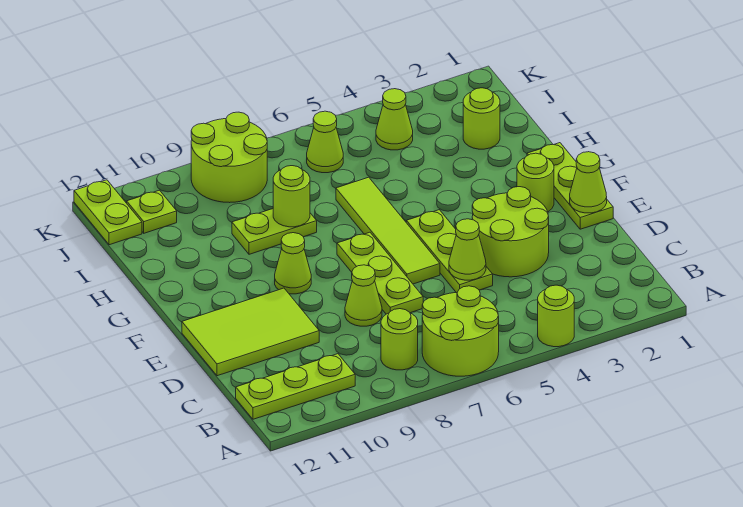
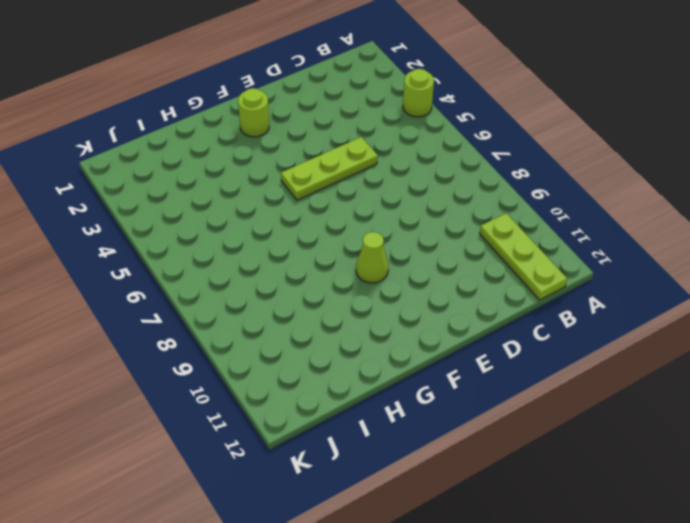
none -> lime 2x2 round brick [422,286,499,376]
none -> lime 1x1 round brick [381,309,418,370]
none -> lime 2x2 round brick [472,187,549,277]

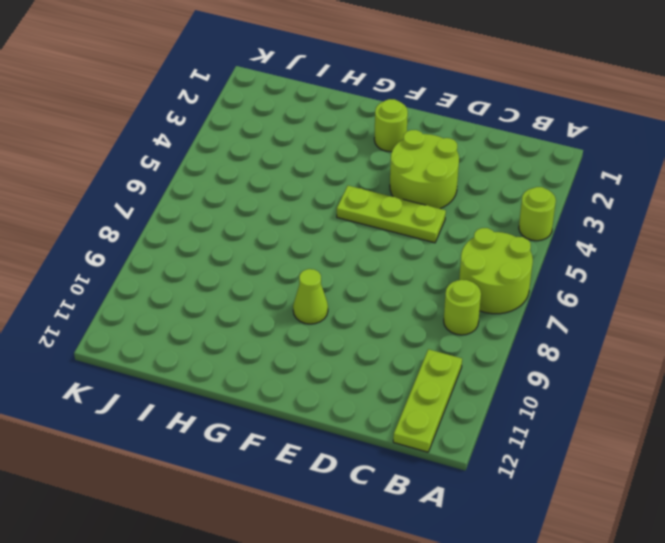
none -> lime 1x3 plate [337,232,423,314]
none -> lime 1x1 cone [345,265,382,326]
none -> lime 2x3 tile [182,288,319,376]

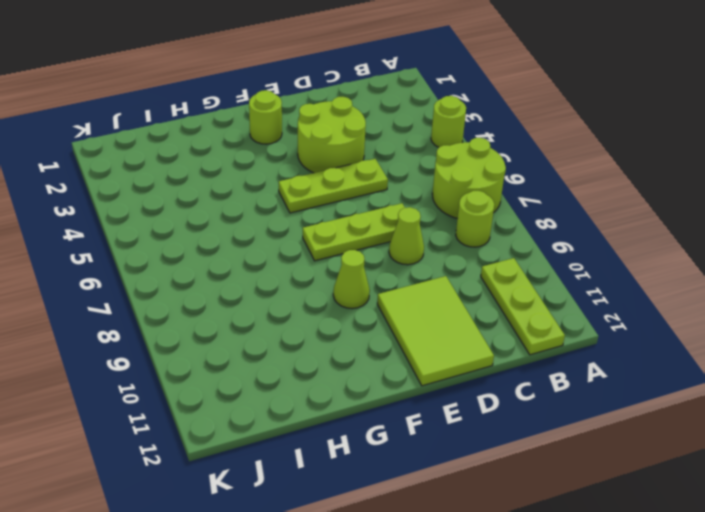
none -> lime 1x3 plate [527,143,613,229]
none -> lime 1x4 tile [336,177,440,284]
none -> lime 1x2 plate [232,209,317,254]

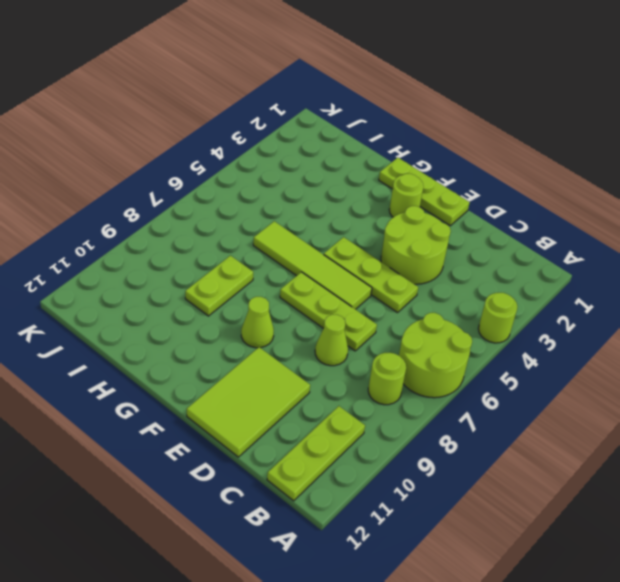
none -> lime 1x1 round brick [463,88,500,149]
none -> lime 1x1 cone [376,89,413,150]
none -> lime 1x1 cone [307,111,343,173]

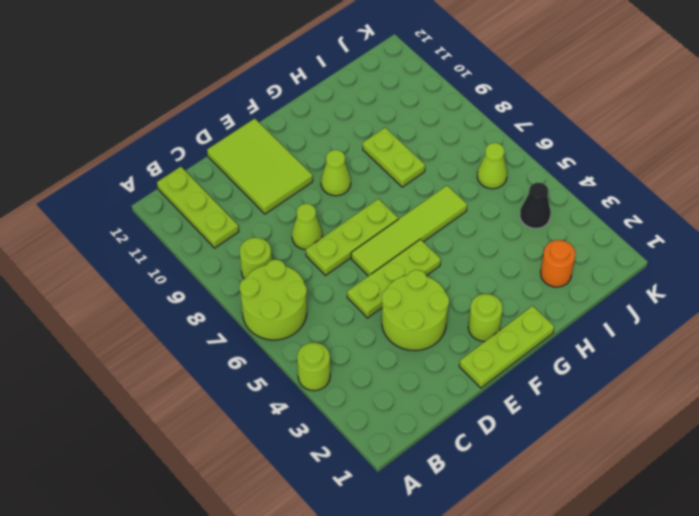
orange 1x1 round brick [541,240,575,287] -> lime 1x1 round brick [463,88,500,149]
black 1x1 cone [520,183,551,228] -> lime 1x1 cone [376,89,413,150]
none -> lime 2x2 round brick [191,112,267,203]
none -> lime 1x1 plate [127,190,177,233]
none -> lime 1x2 plate [74,180,142,245]

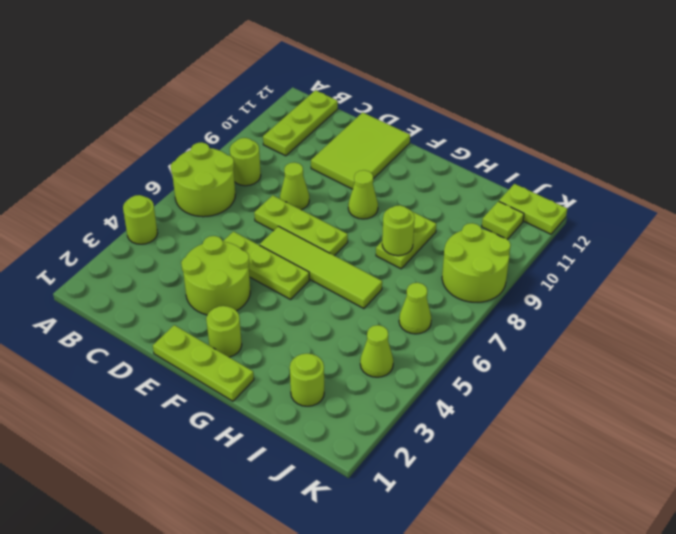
none -> lime 1x1 cone [449,219,486,280]
none -> lime 1x1 cone [570,152,607,213]

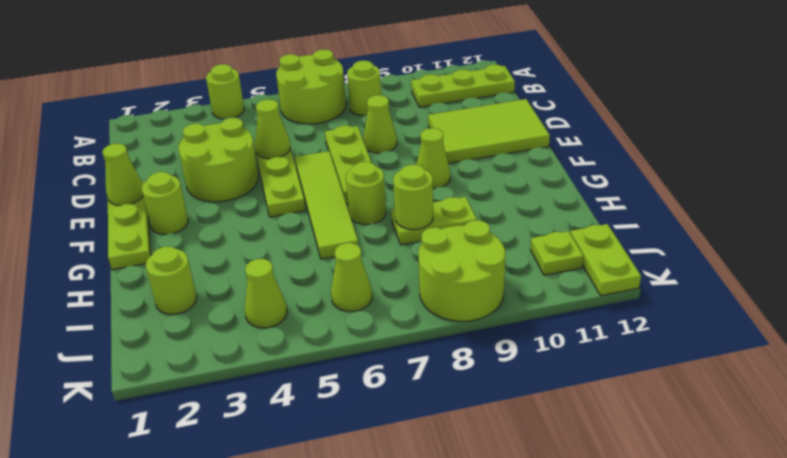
lime 1x1 round brick [346,162,386,225] -> none

